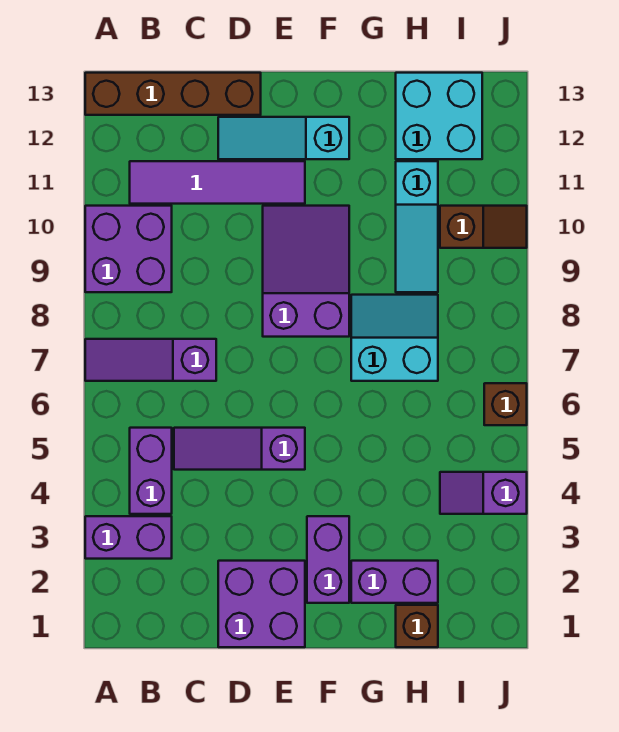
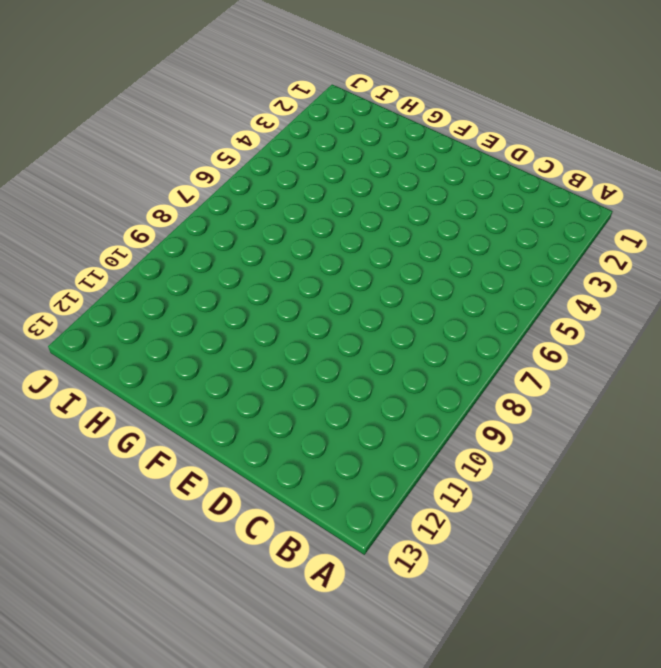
none -> purple 1x2 brick [85,516,172,559]
none -> purple 1x3 slope [85,339,216,381]
none -> purple 2x2 brick [85,206,172,292]

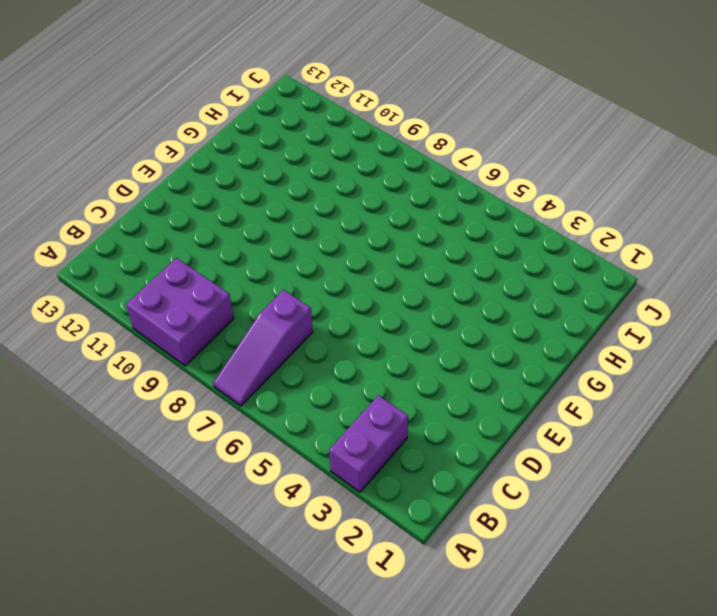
none -> brown 1x4 brick [85,73,261,115]
none -> purple 1x2 brick [130,428,172,514]
none -> purple 1x4 tile [130,161,305,204]

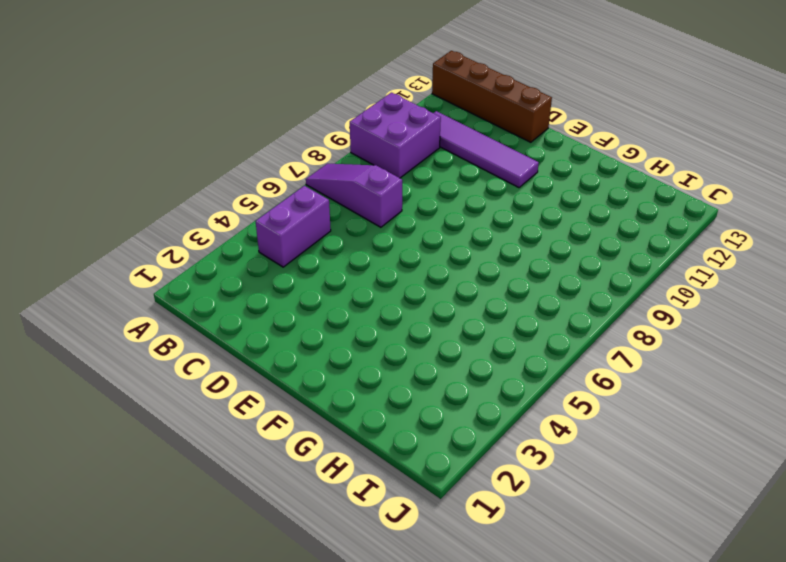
none -> purple 1x2 brick [85,516,172,559]
none -> purple 1x3 slope [174,428,305,470]
none -> purple 2x2 brick [218,561,305,647]

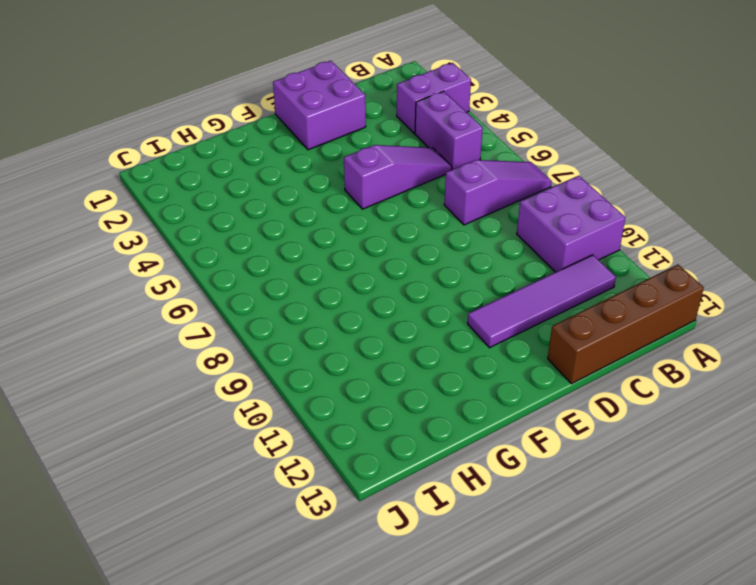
none -> cyan 1x3 slope [218,117,349,159]
none -> purple 2x3 slope [263,206,349,337]
none -> purple 1x2 brick [307,516,349,603]

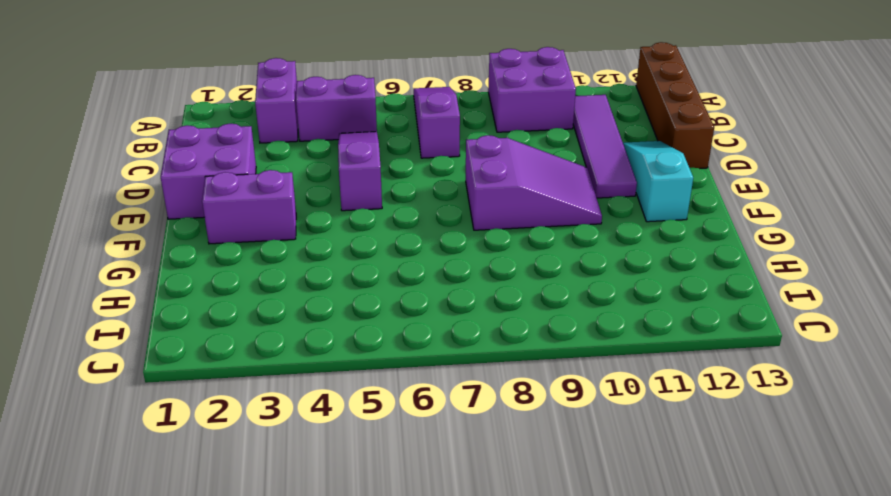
none -> purple 1x2 brick [351,561,438,603]
none -> cyan 2x2 slope [351,295,438,381]
none -> brown 1x1 brick [396,605,438,647]

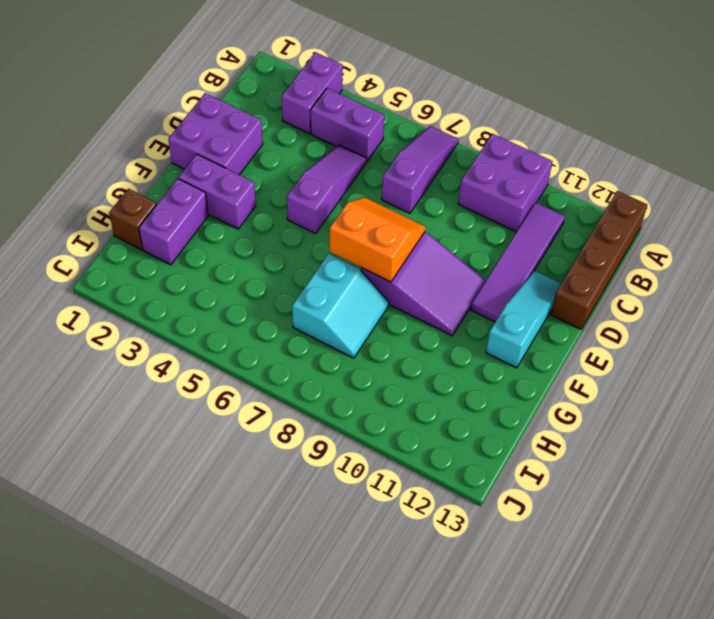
orange 2x2 slope [330,197,426,282] -> none
none -> cyan 1x3 slope [396,161,438,292]
none -> cyan 2x2 brick [396,73,482,159]
none -> purple 1x2 slope [440,472,527,514]

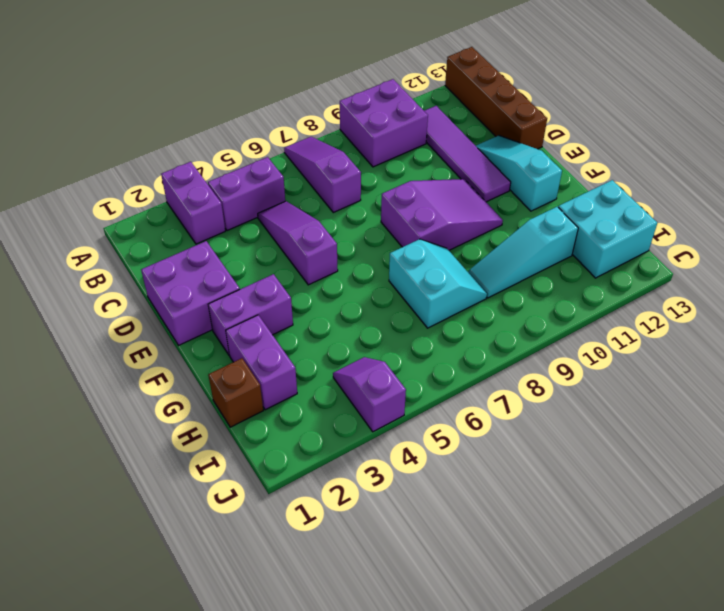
none -> brown 1x2 slope [440,206,527,248]
none -> brown 1x1 brick [484,383,527,425]

